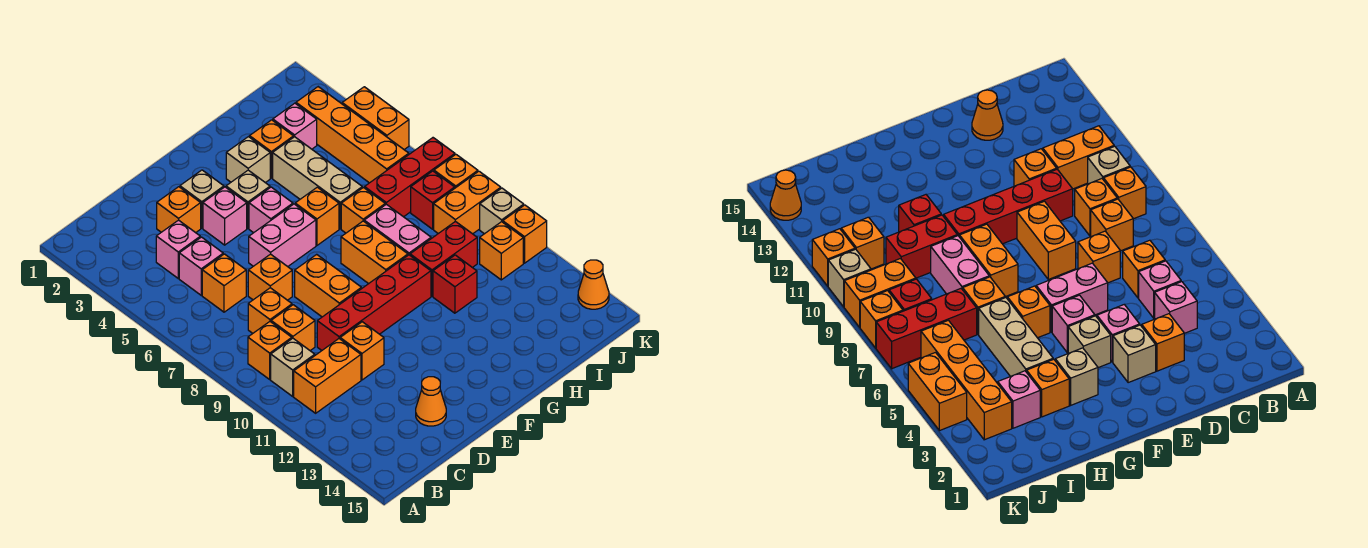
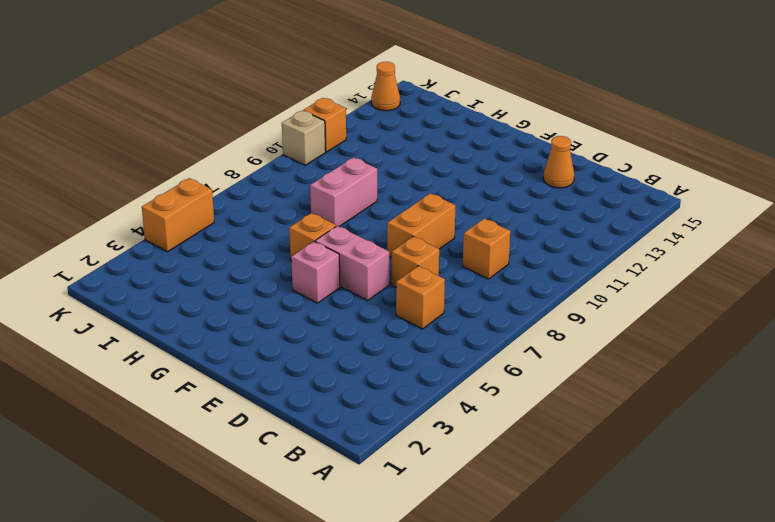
none -> orange 1x1 brick [248,322,292,379]
none -> tan 1x1 brick [271,338,315,396]
none -> orange 1x2 brick [294,339,361,413]
none -> pink 1x1 brick [156,220,200,278]

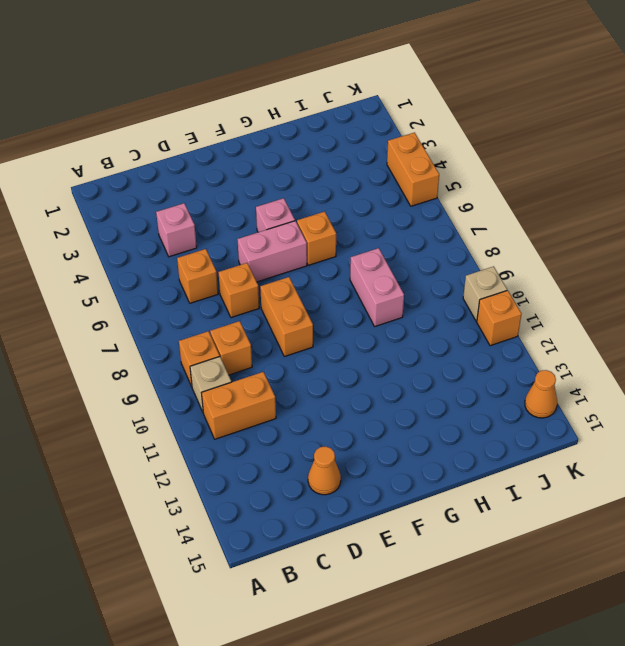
none -> pink 1x1 brick [179,237,223,295]
none -> orange 1x1 brick [248,288,292,333]
none -> orange 1x1 brick [157,187,201,233]
none -> red 1x4 brick [317,255,431,350]

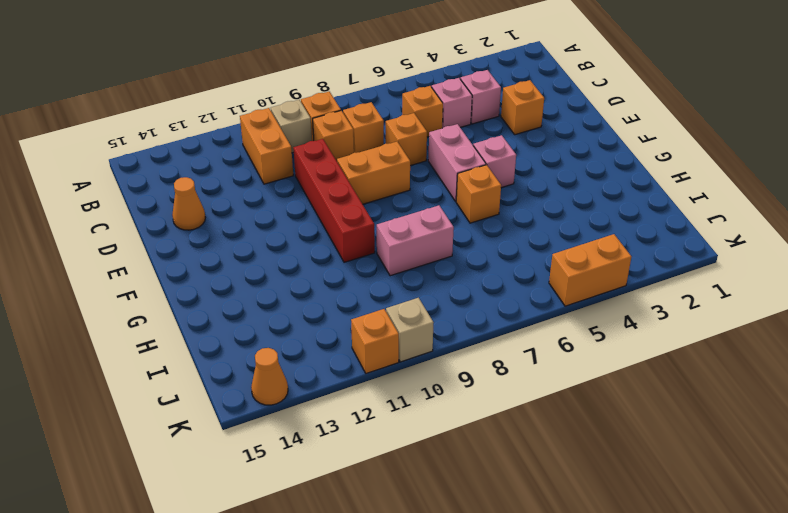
none -> orange 1x1 brick [340,322,384,380]
none -> tan 1x1 brick [180,170,224,228]
none -> pink 1x1 brick [203,187,247,245]
none -> tan 1x1 brick [226,170,270,228]

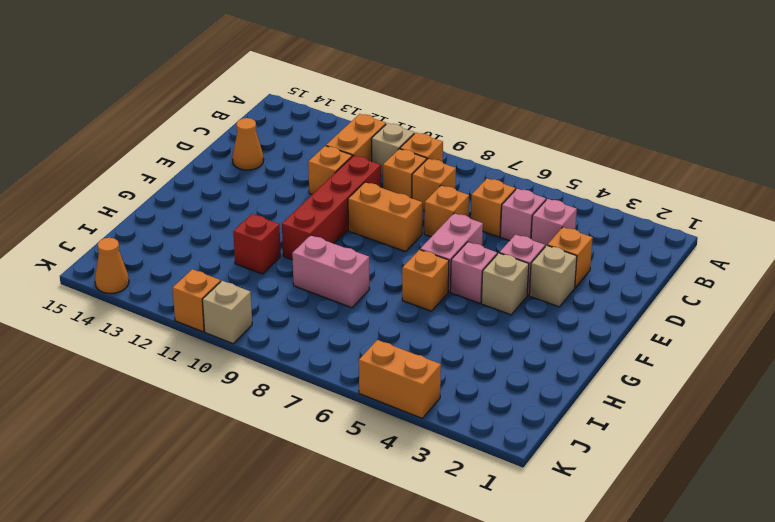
none -> tan 1x1 brick [226,137,270,183]
none -> orange 1x2 brick [341,221,408,284]
none -> orange 1x1 brick [250,120,294,178]
none -> tan 1x3 brick [273,137,362,229]

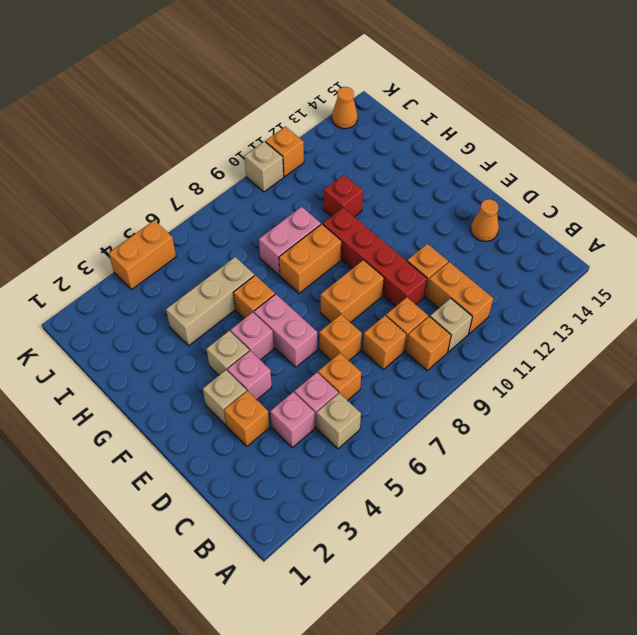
tan 1x1 brick [317,393,361,449] -> tan 1x1 brick moved to [226,137,270,183]
none -> orange 1x1 brick [250,120,294,178]
none -> orange 1x1 brick [341,188,385,233]
none -> red 1x2 brick [410,221,477,296]
none -> pink 1x1 brick [273,103,317,149]

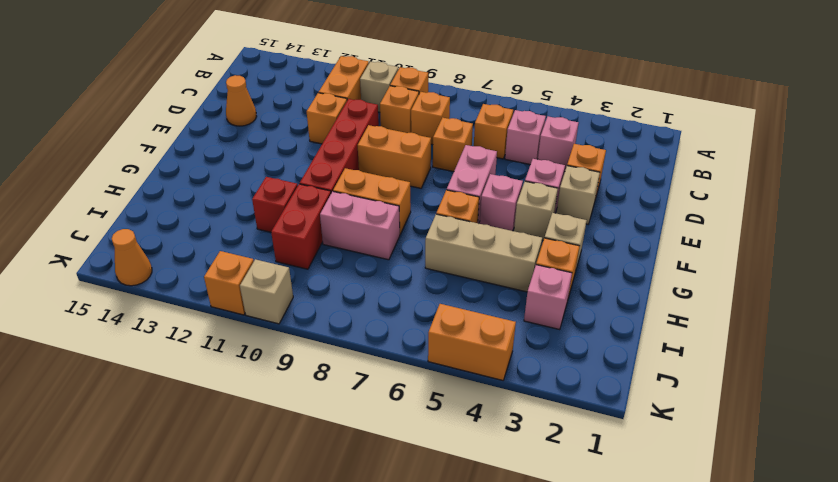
none -> orange 1x1 brick [341,188,385,233]
none -> red 1x3 brick [365,138,455,217]
none -> orange 1x4 brick [296,87,409,183]
none -> red 1x1 brick [411,171,455,229]

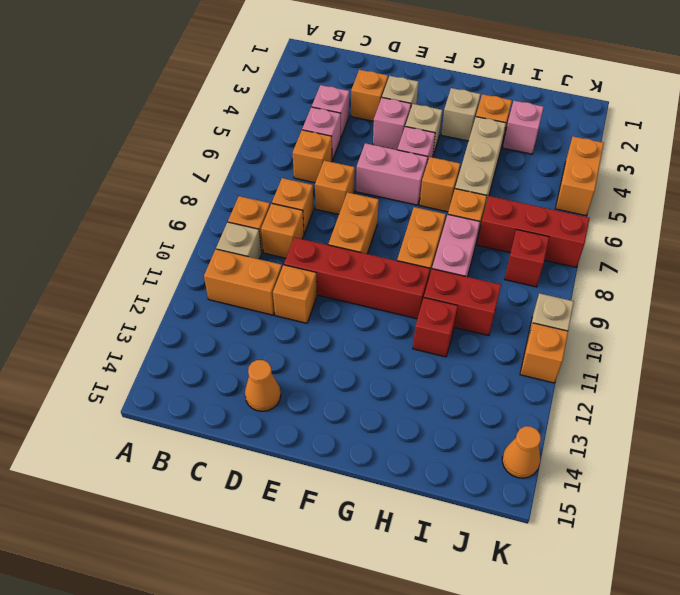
none -> orange 1x4 brick [296,87,409,183]
none -> orange 1x2 brick [434,171,501,234]
none -> orange 1x1 brick [480,222,523,280]
none -> orange 1x1 brick [434,155,478,188]

